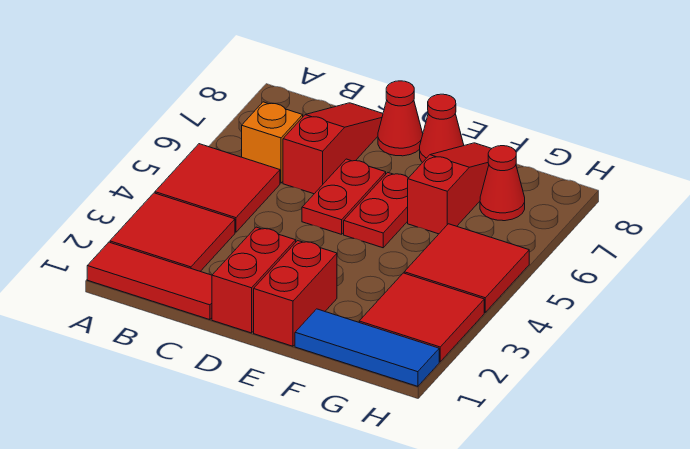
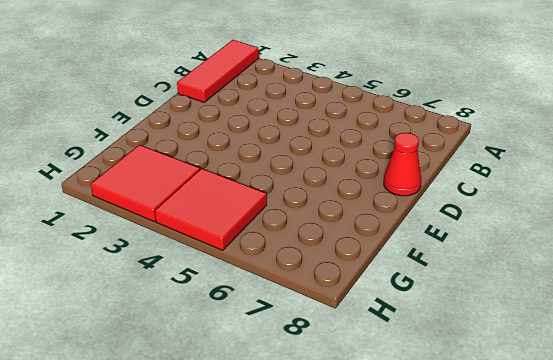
none -> red 2x2 tile [110,193,235,271]
none -> red 2x2 tile [155,144,280,232]
none -> orange 1x1 brick [242,102,303,183]

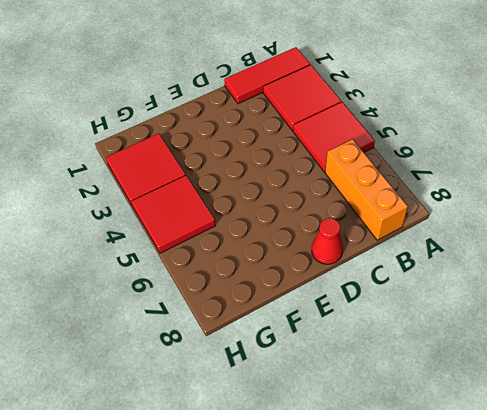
orange 1x3 brick [325,139,408,240] -> orange 1x1 brick [242,102,303,183]
none -> red 1x3 slope [283,103,383,194]
none -> red 1x2 brick [212,227,296,333]
none -> red 1x2 plate [302,159,386,234]

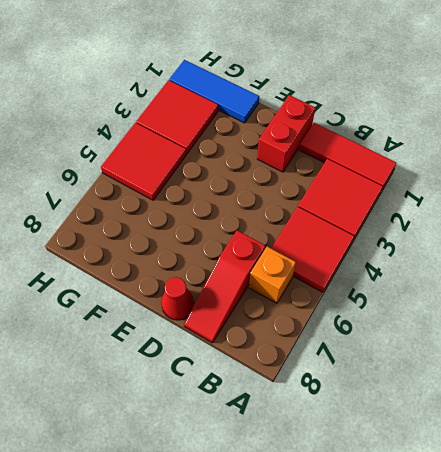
none -> red 1x2 plate [302,159,386,234]
none -> red 1x2 brick [254,241,337,346]
none -> red 1x2 plate [344,173,408,248]

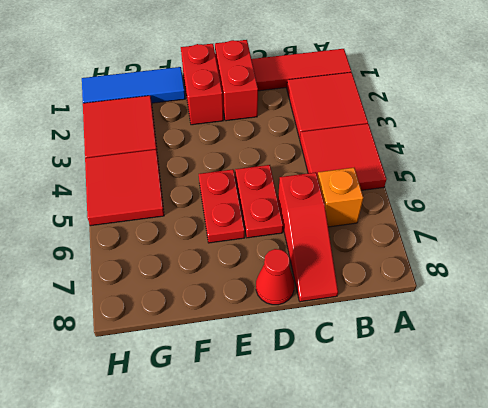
none -> red 1x1 cone [420,94,464,163]
none -> red 1x3 slope [408,143,492,234]
none -> red 1x1 cone [480,146,525,221]

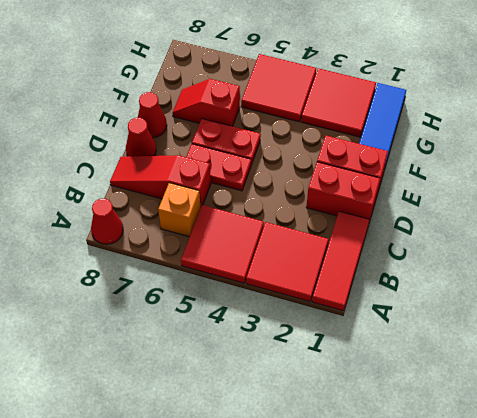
red 1x1 cone [91,199,123,244] -> red 1x1 cone moved to [480,146,525,221]
red 1x2 slope [173,79,240,126] -> red 1x3 slope [408,143,492,234]

